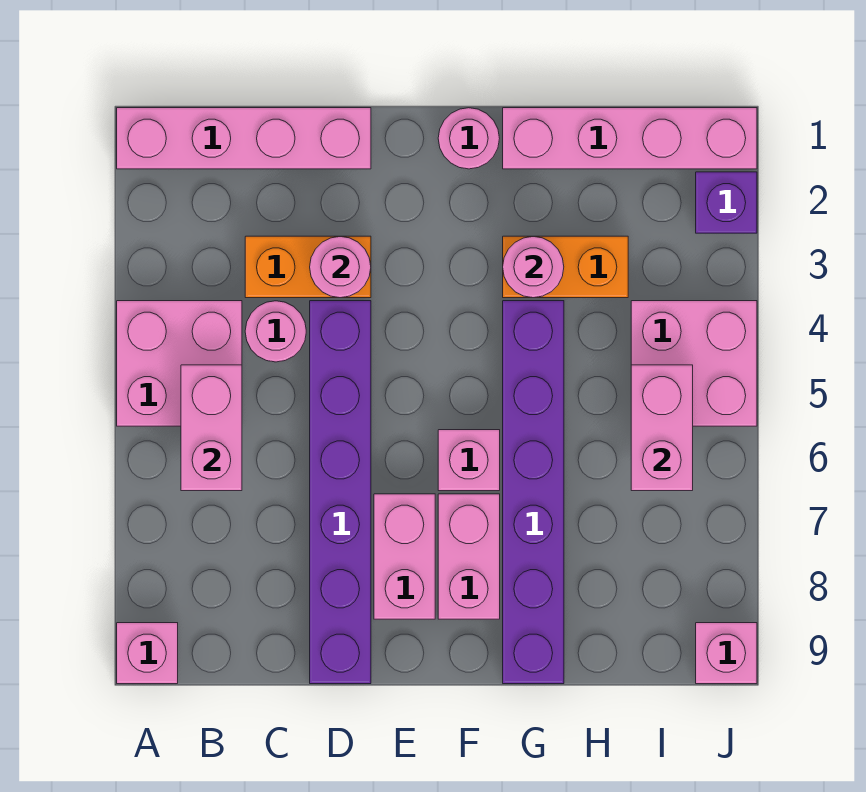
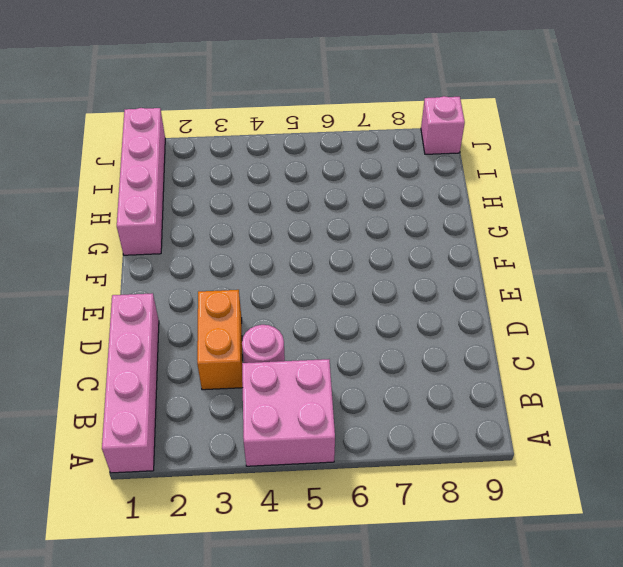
none -> pink 1x1 brick [117,623,178,684]
none -> purple 1x6 brick [310,301,371,684]
none -> pink 1x2 brick [374,494,435,619]

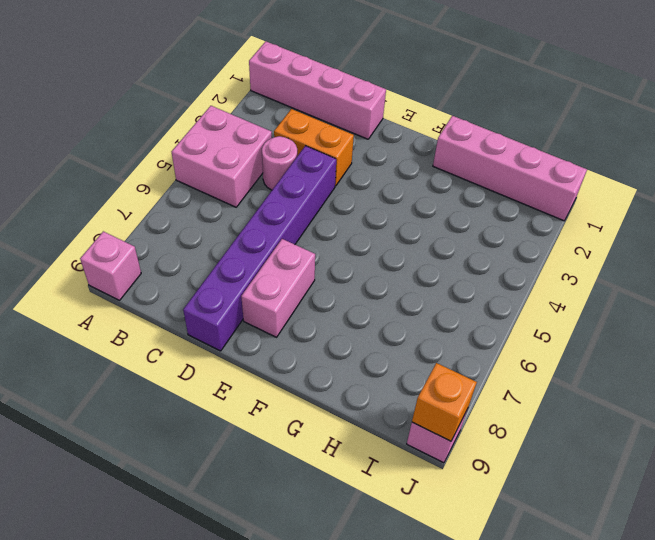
orange 1x1 brick [412,363,477,441] -> none
none -> pink 1x1 round brick [438,108,500,169]
none -> pink 1x1 brick [438,430,500,491]
none -> pink 1x2 brick [438,494,500,619]

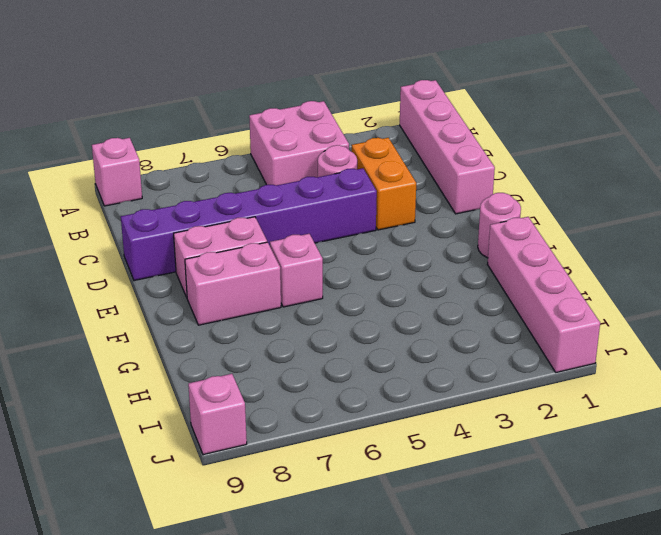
none -> orange 1x2 brick [503,236,628,298]
none -> purple 1x6 brick [503,301,564,684]
none -> pink 2x2 brick [631,301,757,426]

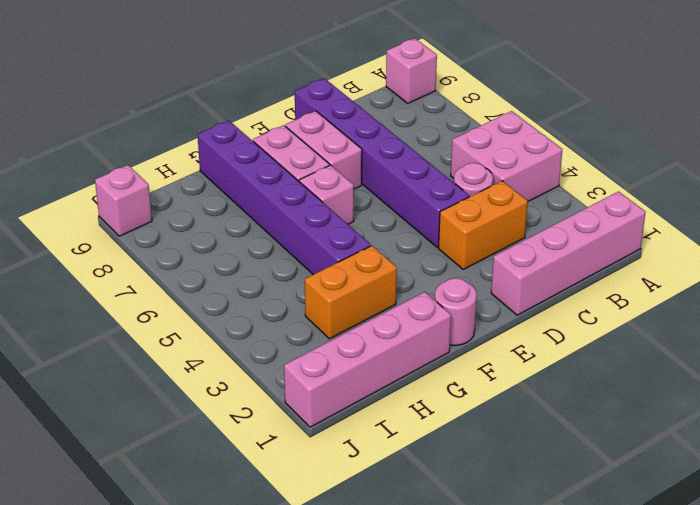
none -> pink 2x2 brick [631,301,757,426]
none -> purple 1x1 brick [696,172,757,233]
none -> pink 1x2 brick [181,365,242,491]

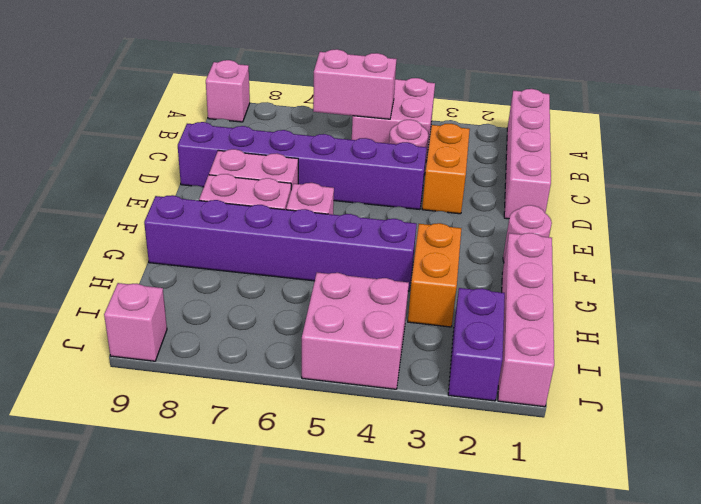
purple 1x2 brick [448,288,505,401] -> purple 1x1 brick [696,172,757,233]
none -> pink 1x1 round brick [310,236,371,298]
none -> pink 1x1 round brick [503,236,564,298]
none -> pink 1x2 brick [631,365,693,491]

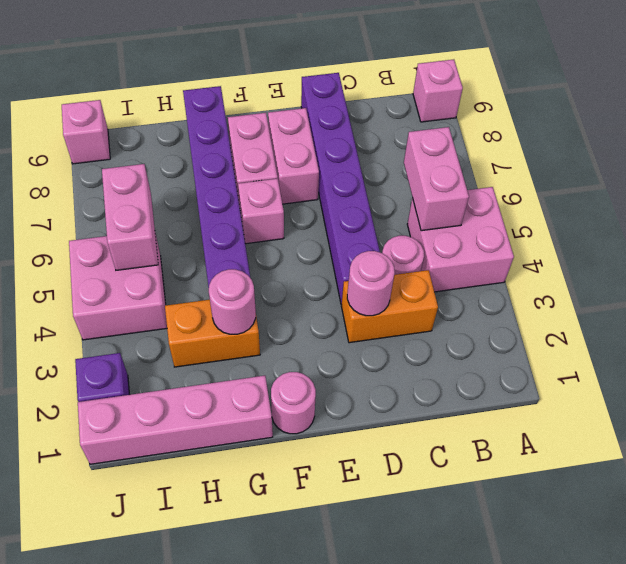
none -> pink 1x4 brick [117,108,371,169]

